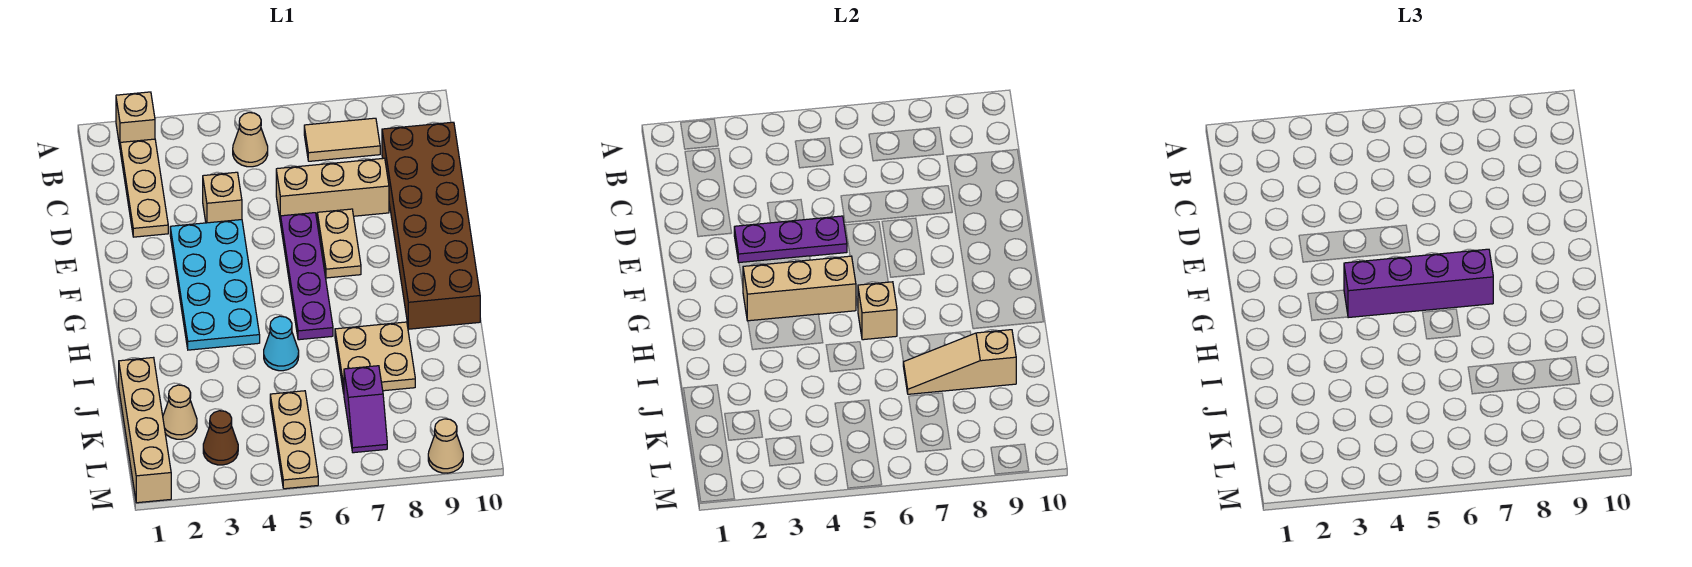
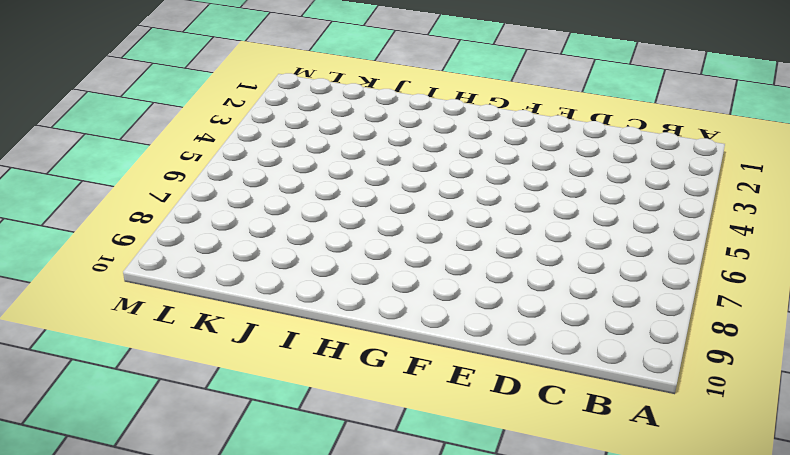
none -> tan 1x1 brick [116,92,155,146]
none -> tan 1x3 plate [120,139,168,237]
none -> tan 1x1 cone [233,113,268,167]

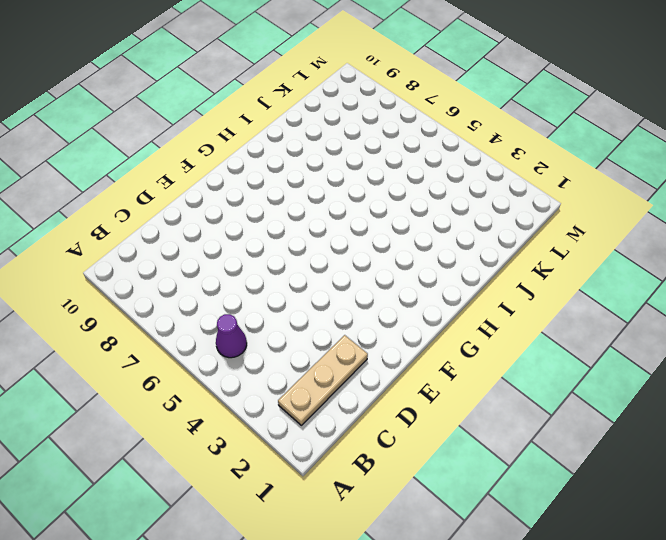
purple 1x1 cone [216,314,247,358] -> tan 1x1 cone [233,113,268,167]
none -> tan 1x1 brick [116,92,155,146]
none -> tan 1x2 tile [304,118,380,161]
none -> brown 2x6 brick [382,122,480,329]

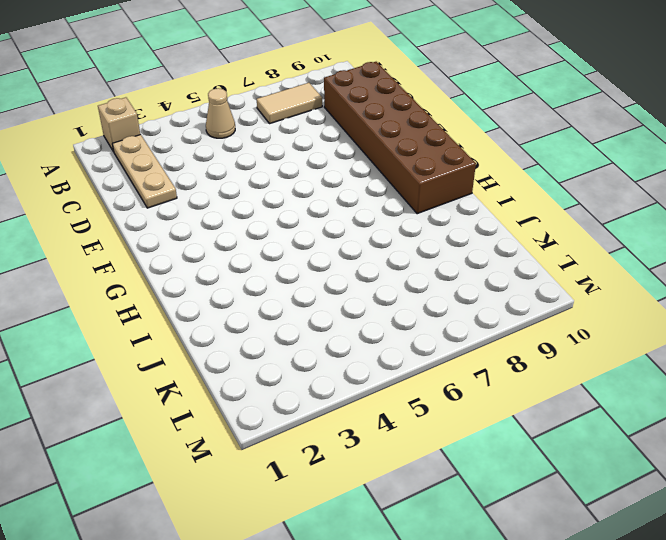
none -> tan 1x1 brick [203,172,242,223]
none -> tan 1x3 brick [276,158,389,223]
none -> cyan 2x4 plate [170,220,260,350]

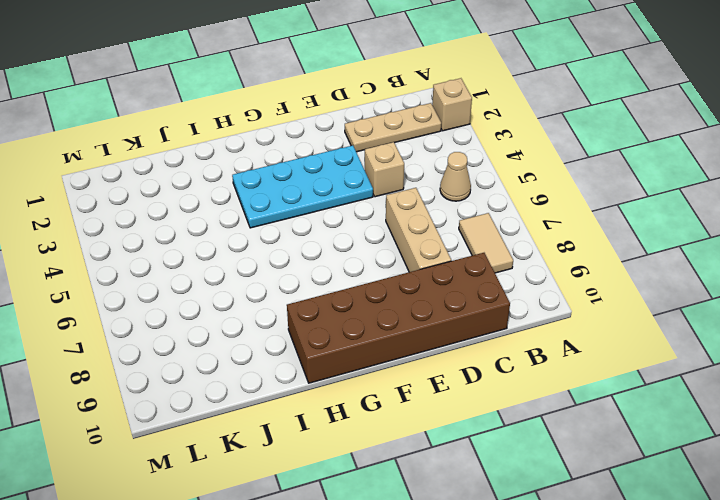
none -> purple 1x4 plate [281,213,333,340]
none -> tan 1x2 plate [317,209,361,278]
none -> cyan 1x1 cone [264,316,299,371]

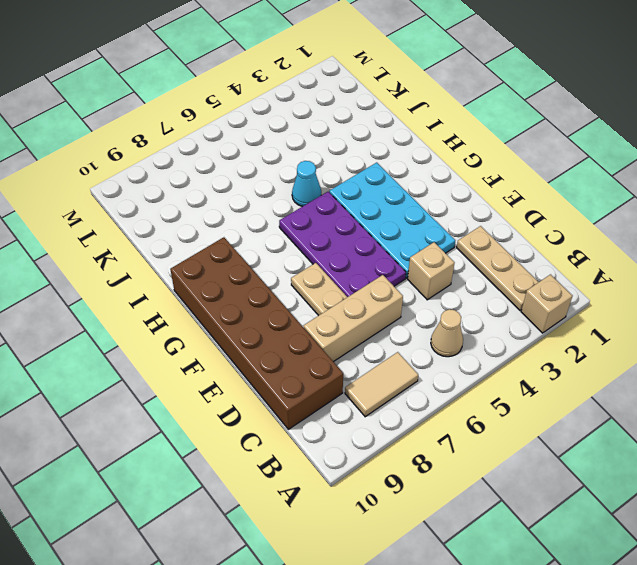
purple 2x4 plate [279,192,406,297] -> purple 1x4 plate [281,213,333,340]
none -> tan 2x2 plate [335,322,415,393]
none -> tan 1x4 brick [119,358,171,503]
none -> tan 1x1 cone [163,385,197,439]

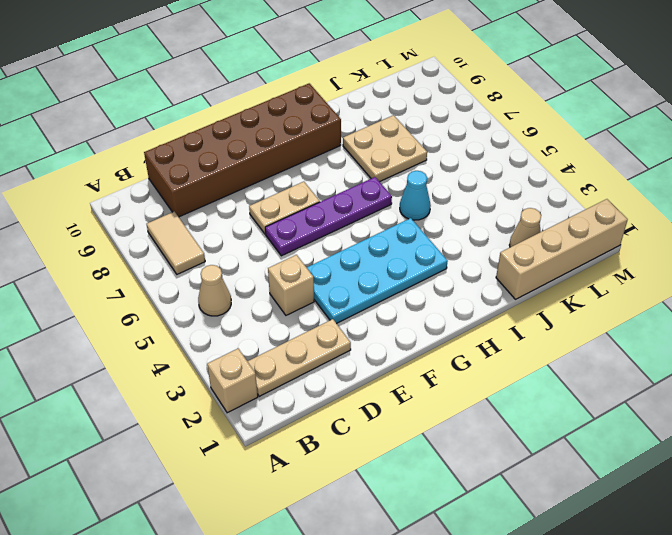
none -> tan 1x3 brick [276,158,389,223]
none -> tan 1x3 plate [270,391,318,489]
none -> purple 1x2 slope [344,366,387,453]

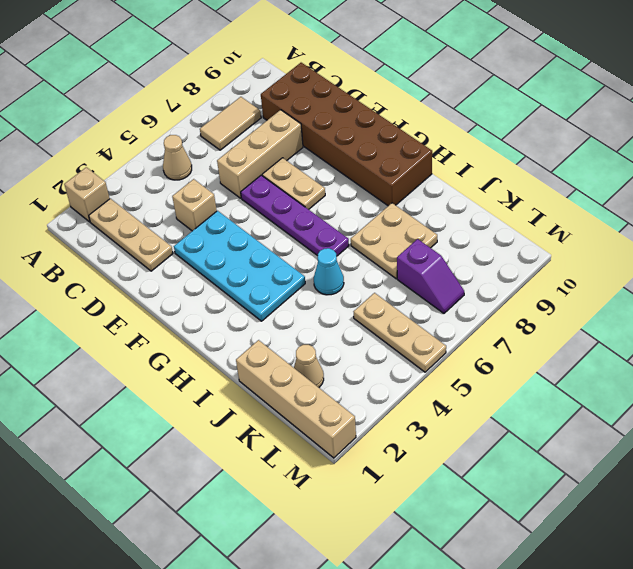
none -> brown 1x1 cone [203,411,238,465]
none -> tan 1x1 cone [428,419,463,473]
none -> purple 1x3 plate [734,216,847,262]

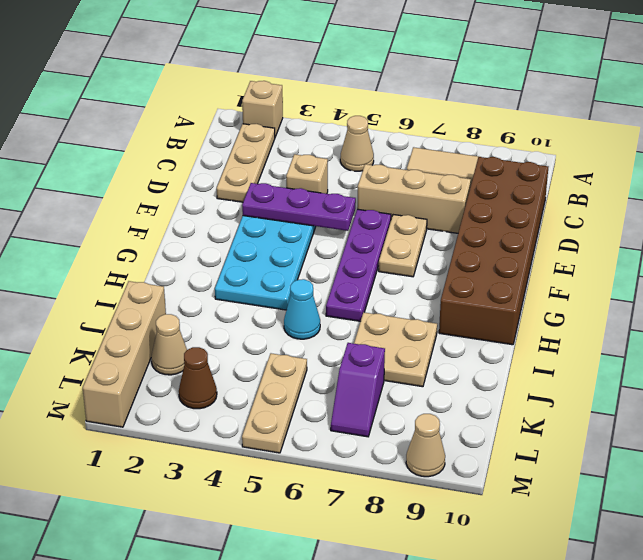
none -> tan 1x3 brick [743,256,856,321]
none -> tan 1x1 brick [858,282,897,340]
none -> tan 1x3 slope [903,330,1016,394]

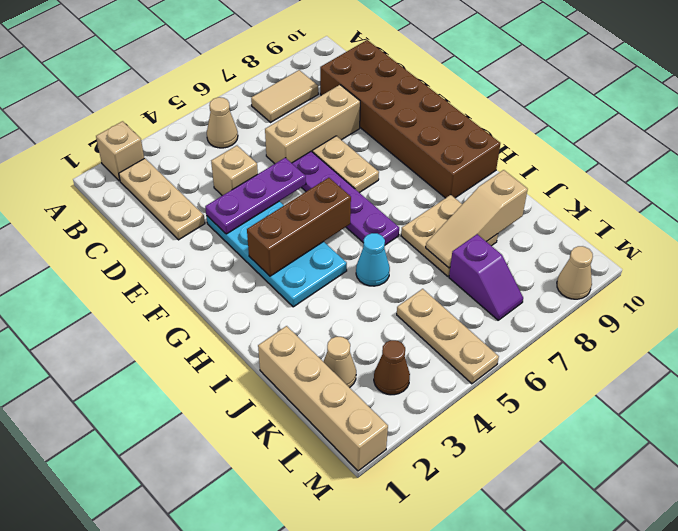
brown 1x3 brick [247,178,351,276] -> tan 1x3 brick [743,256,856,321]
none -> tan 1x1 brick [858,282,897,340]
none -> purple 1x4 brick [1344,249,1493,318]

